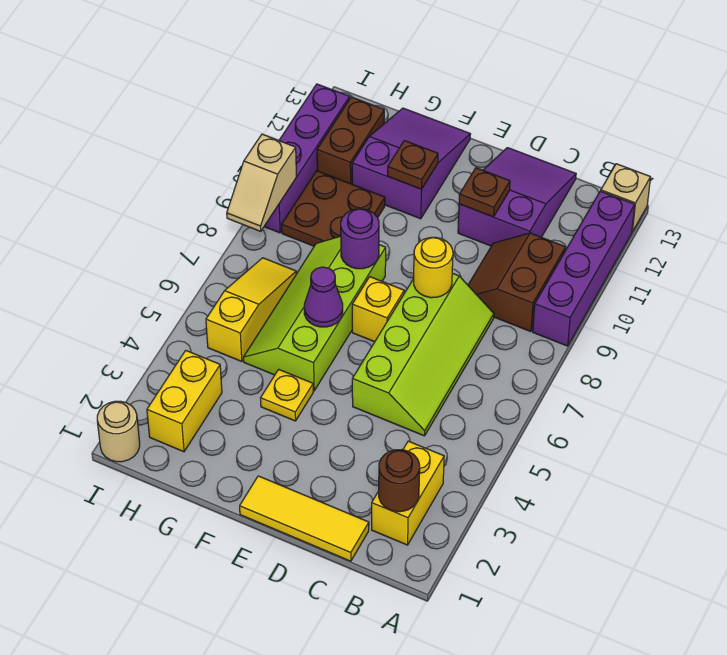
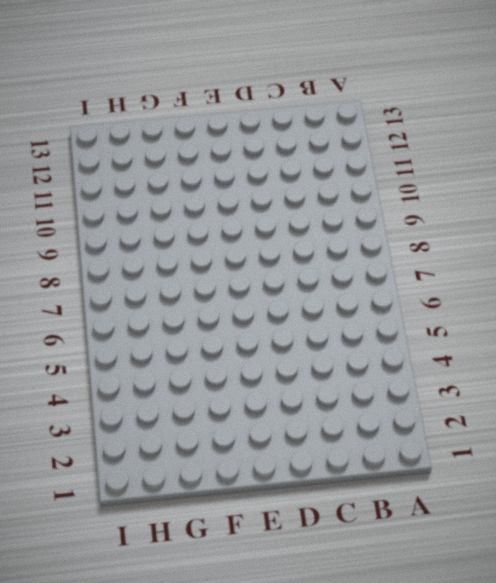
none -> purple 1x4 brick [533,191,635,346]
none -> tan 1x1 brick [601,164,651,232]
none -> yellow 1x2 brick [372,441,444,545]

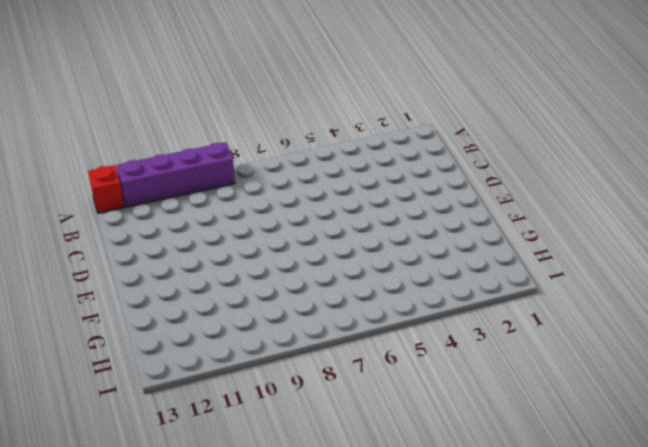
red 1x1 brick [88,165,125,213] -> tan 1x1 brick [601,164,651,232]
none -> yellow 1x2 brick [372,441,444,545]
none -> brown 2x2 slope [468,233,566,332]
none -> yellow 1x3 tile [240,476,369,561]

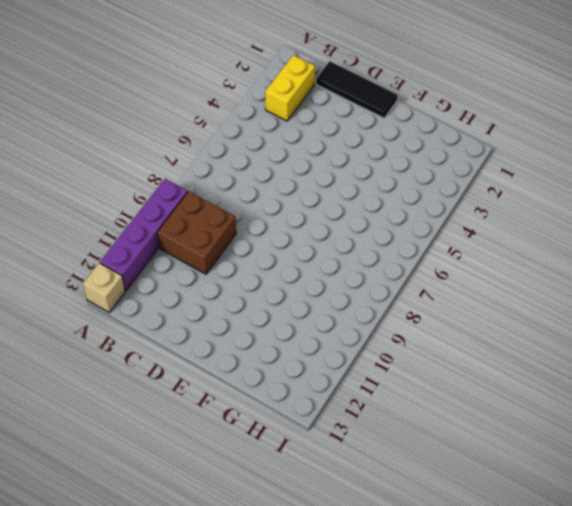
brown 2x2 brick [157,191,236,274] -> brown 2x2 slope [468,233,566,332]
black 1x3 tile [316,61,398,118] -> yellow 1x3 tile [240,476,369,561]
none -> lime 2x4 slope [352,273,494,436]
none -> purple 2x3 slope [458,148,576,246]
none -> yellow 1x1 brick [352,277,404,342]

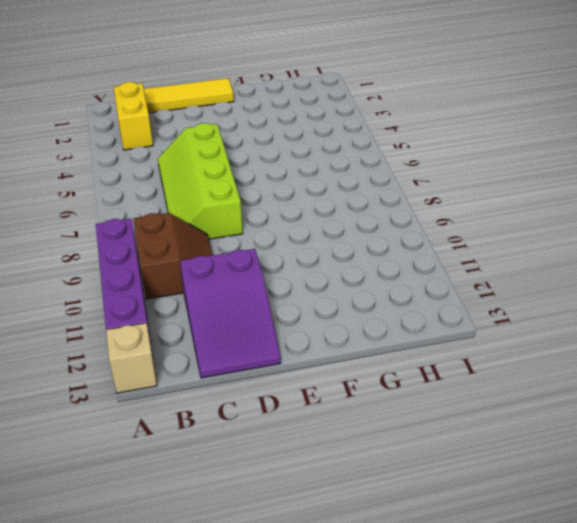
none -> yellow 1x1 brick [352,277,404,342]
none -> yellow 1x1 plate [261,369,313,421]
none -> lime 2x4 slope [243,236,386,391]

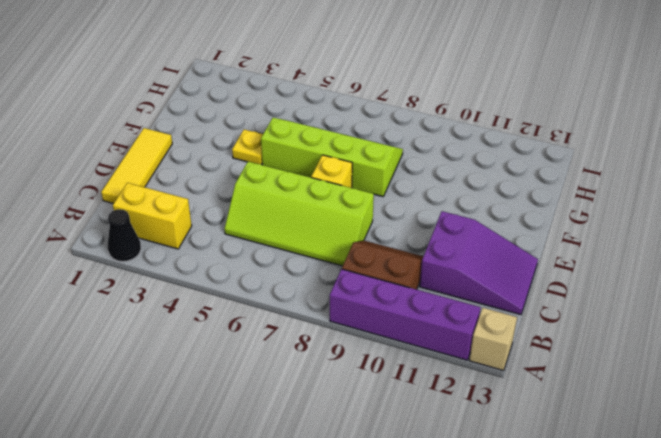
black 1x1 cone [108,209,141,262] -> none
none -> purple 2x3 slope [352,108,470,219]
none -> brown 2x2 plate [282,171,385,246]
none -> yellow 1x2 brick [147,351,222,452]

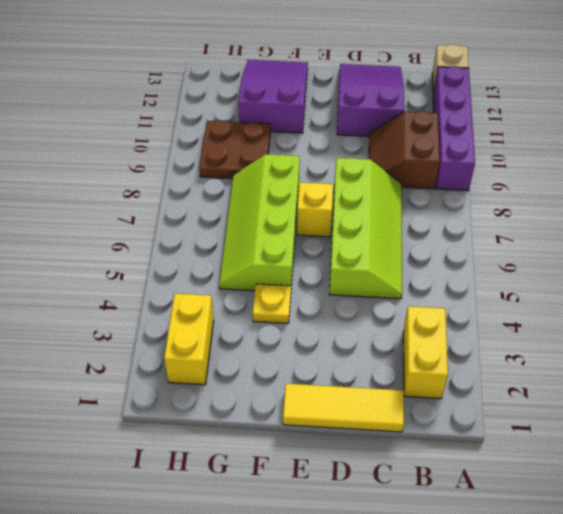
none -> yellow 1x3 slope [206,258,296,362]
none -> brown 1x2 brick [317,97,384,184]
none -> tan 1x1 round brick [97,401,140,462]

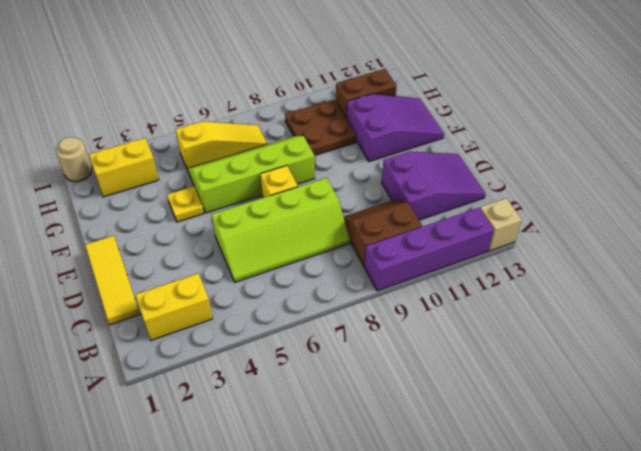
none -> purple 1x4 brick [264,84,350,233]
none -> brown 1x1 round brick [379,450,420,512]
none -> yellow 1x1 round brick [414,237,453,298]

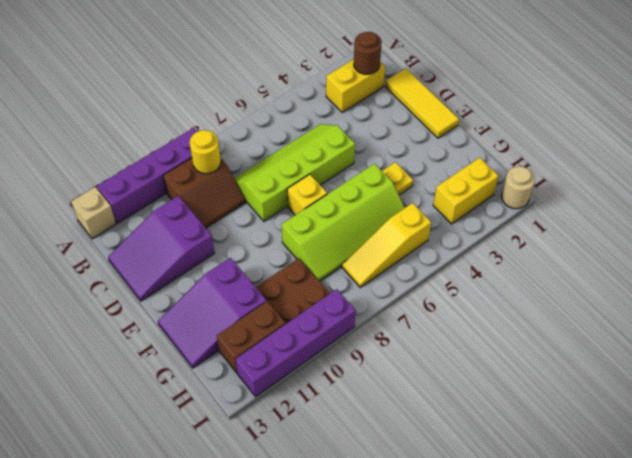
yellow 1x1 round brick [190,130,221,174] -> yellow 1x1 round brick moved to [414,237,453,298]
none -> brown 1x1 plate [459,168,510,217]
none -> purple 1x1 cone [304,267,343,327]
none -> purple 1x1 round brick [341,209,379,269]

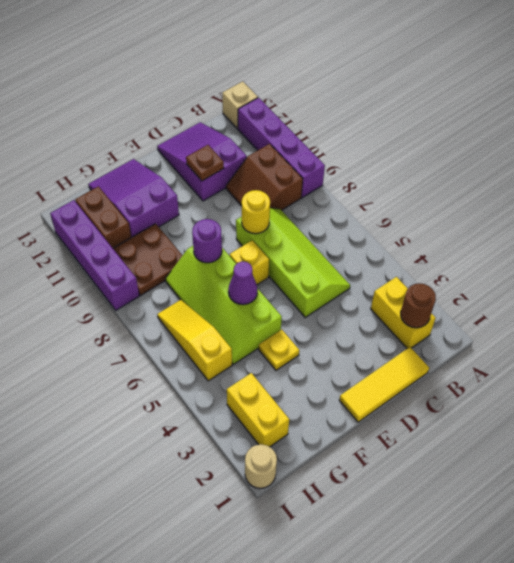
none -> brown 1x1 plate [388,141,438,189]
none -> tan 1x2 slope [227,134,296,231]

